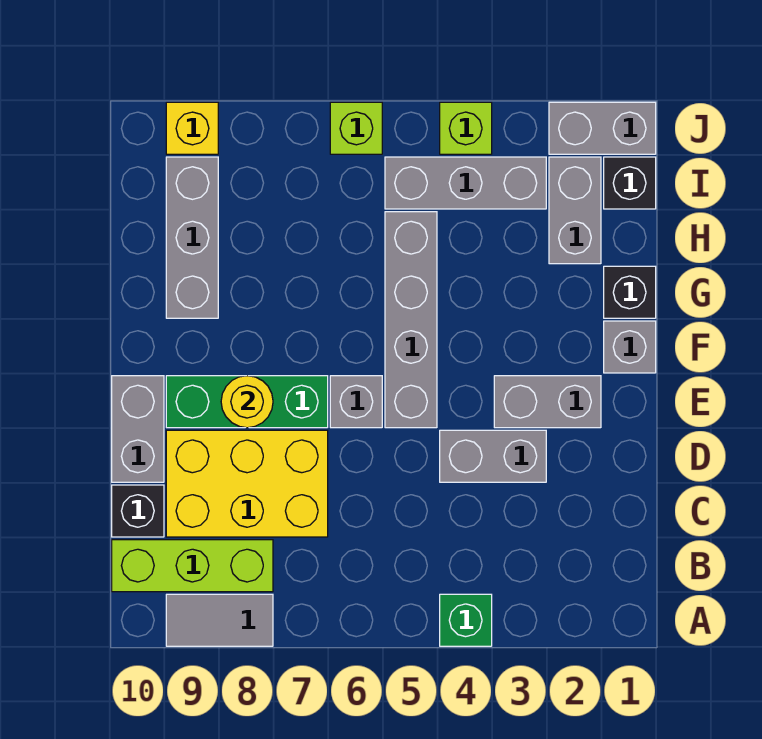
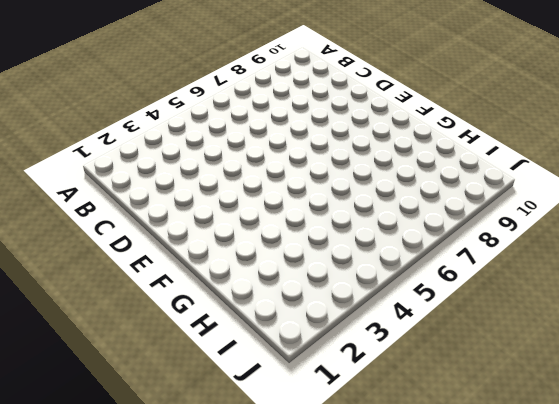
none -> green 1x1 brick [440,594,492,646]
none -> grey 1x2 tile [166,594,273,646]
none -> lime 1x3 brick [112,540,273,592]

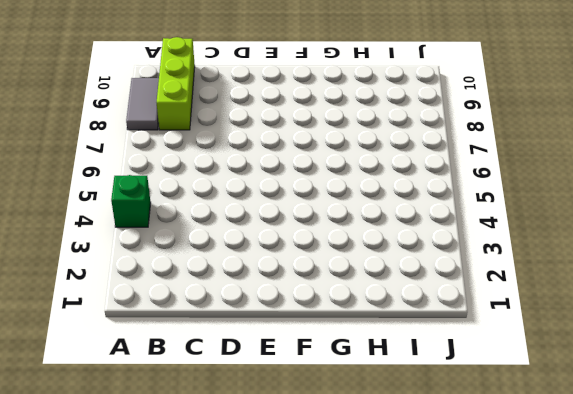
none -> yellow 2x3 brick [166,430,328,537]
none -> black 1x1 brick [112,485,164,537]
none -> grey 1x2 brick [440,430,546,482]

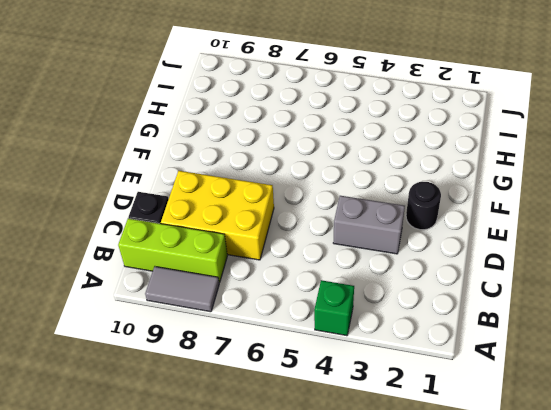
black 1x1 round brick [406,182,441,230] -> grey 1x2 brick [494,376,601,428]
none -> grey 1x2 brick [112,376,164,482]
none -> grey 1x4 brick [385,212,437,428]
none -> grey 1x1 brick [330,376,382,428]

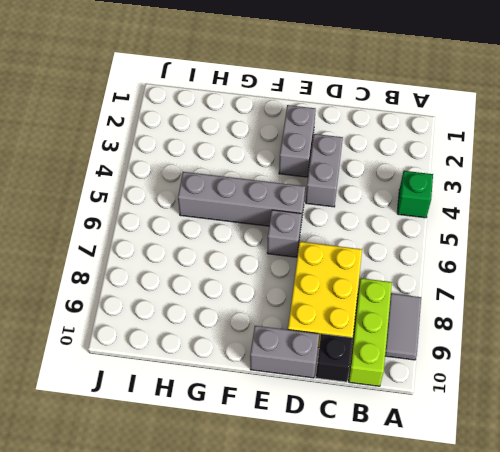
none -> green 1x3 brick [166,376,328,428]
none -> grey 1x1 brick [604,321,656,373]
none -> black 1x1 brick [604,266,656,318]

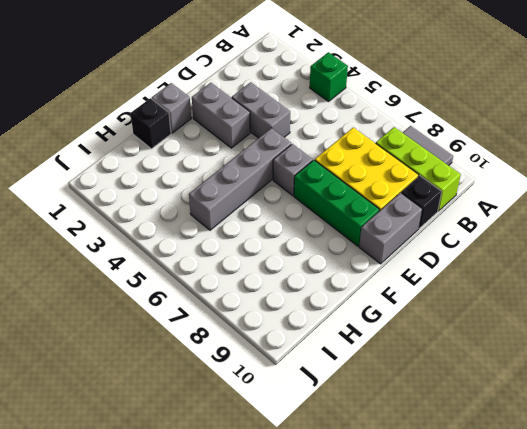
none -> grey 1x3 brick [166,157,218,318]
none -> grey 1x2 brick [549,157,601,264]
none -> black 1x1 brick [604,157,656,209]

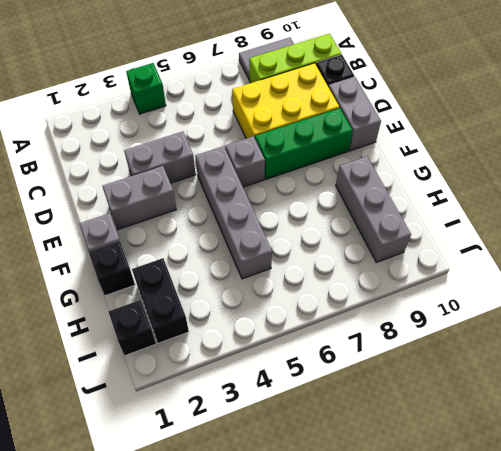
black 1x2 brick [132,258,189,343] -> grey 1x2 brick [549,157,601,264]
none -> grey 1x3 brick [385,157,546,209]
none -> grey 1x2 brick [549,102,656,154]
none -> lime 1x1 brick [440,102,492,154]

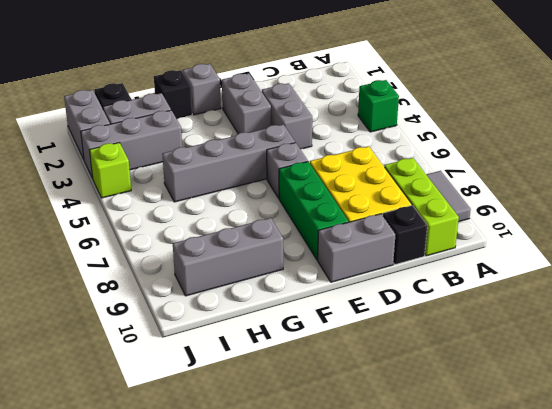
grey 1x3 brick [81,110,182,179] -> grey 1x3 brick turned to [385,157,546,209]
none -> lime 1x1 brick [330,102,382,154]
none -> yellow 1x1 brick [166,102,218,154]
none -> yellow 1x1 round brick [221,376,273,428]

